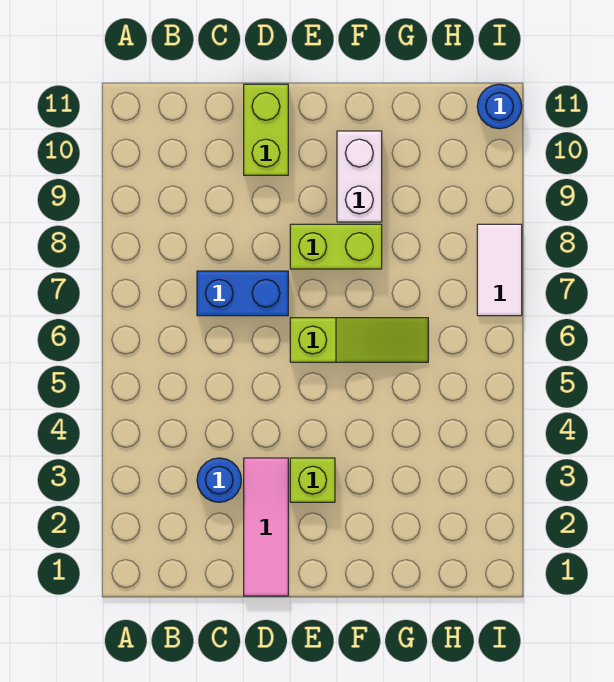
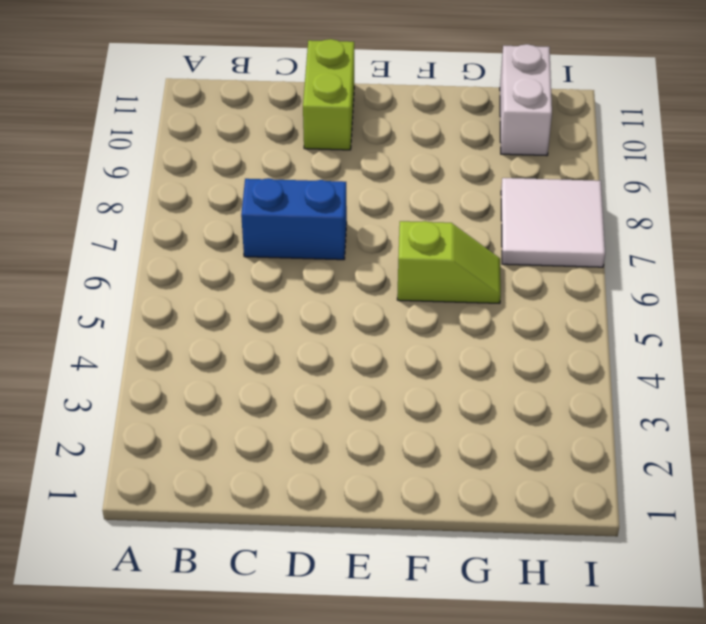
lime 1x2 slope [397,221,501,303] -> lime 1x3 slope [290,318,428,362]
white 2x2 tile [501,178,605,267] -> white 1x2 tile [477,224,522,316]
white 1x2 brick [500,44,552,156] -> white 1x2 brick moved to [337,131,382,222]
none -> blue 1x1 round brick [197,458,241,502]
none -> pink 1x3 tile [244,458,288,596]

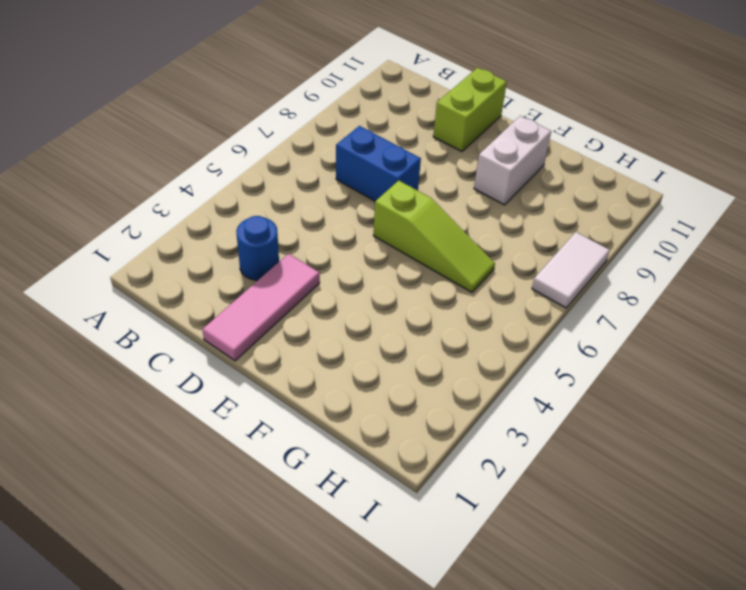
none -> lime 1x1 brick [290,458,335,502]
none -> lime 1x2 brick [290,224,382,269]

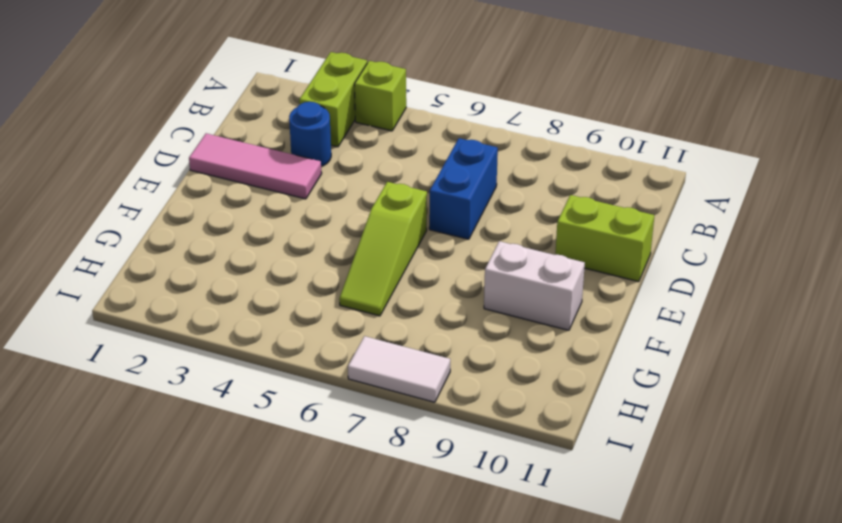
lime 1x2 brick [299,52,367,147] -> lime 1x2 brick moved to [290,224,382,269]
lime 1x1 brick [354,61,406,131] -> lime 1x1 brick moved to [290,458,335,502]
none -> blue 1x1 round brick [477,84,522,129]

